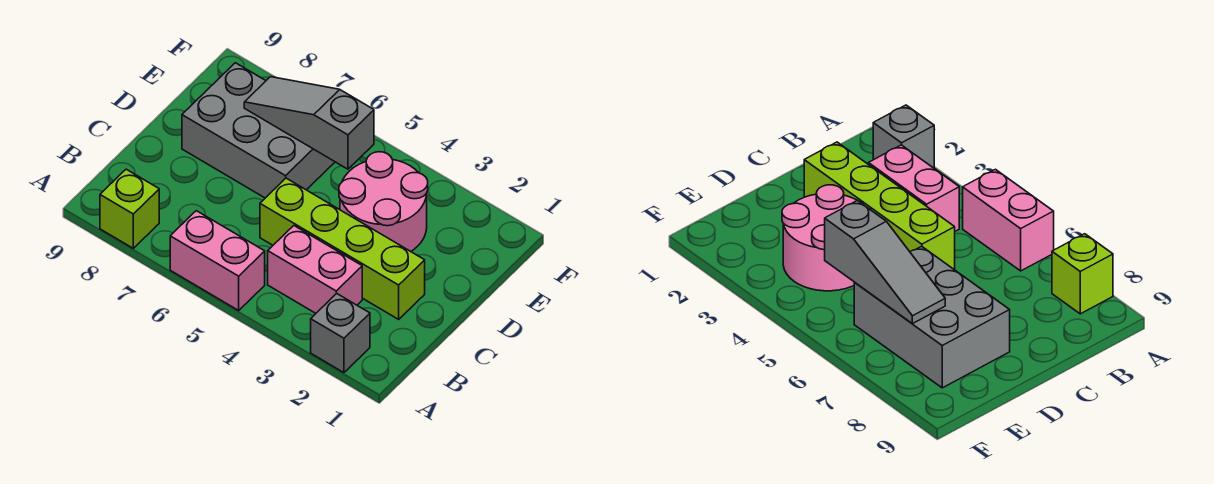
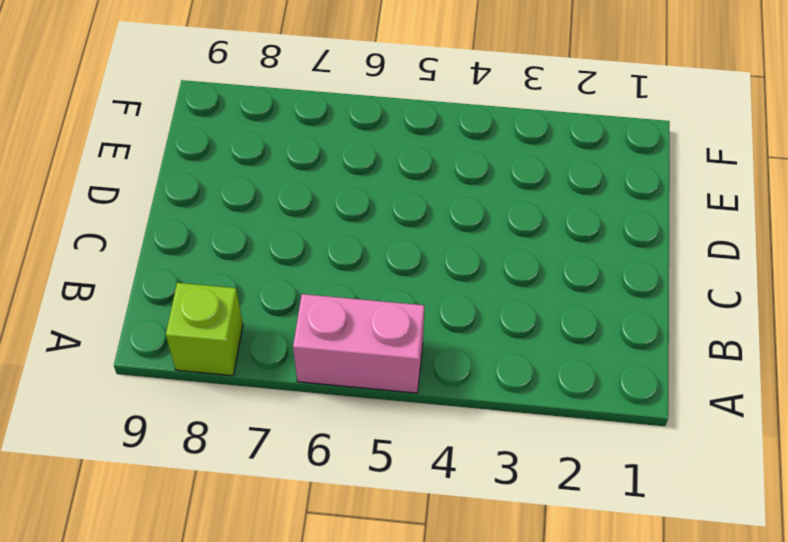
none -> grey 1x1 brick [311,294,370,373]
none -> pink 1x2 brick [268,226,362,313]

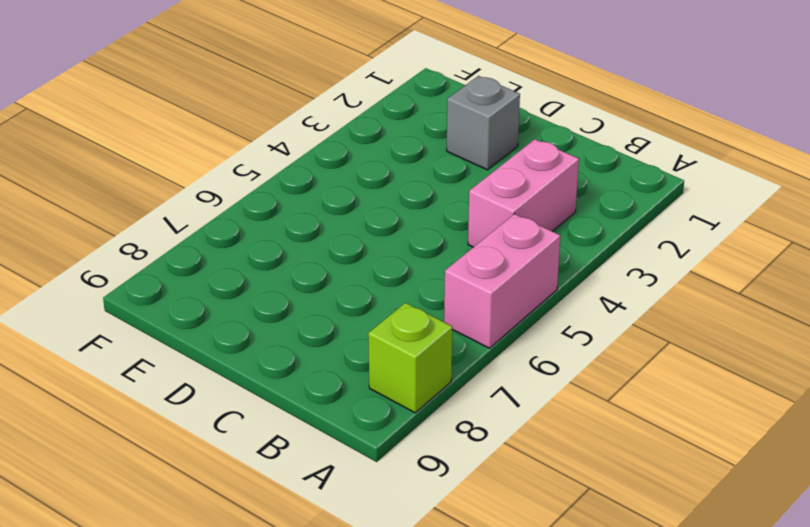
grey 1x1 brick [447,76,520,170] -> grey 1x1 brick moved to [311,294,370,373]
none -> lime 1x4 brick [260,178,425,319]
none -> pink 2x2 round brick [339,152,428,251]

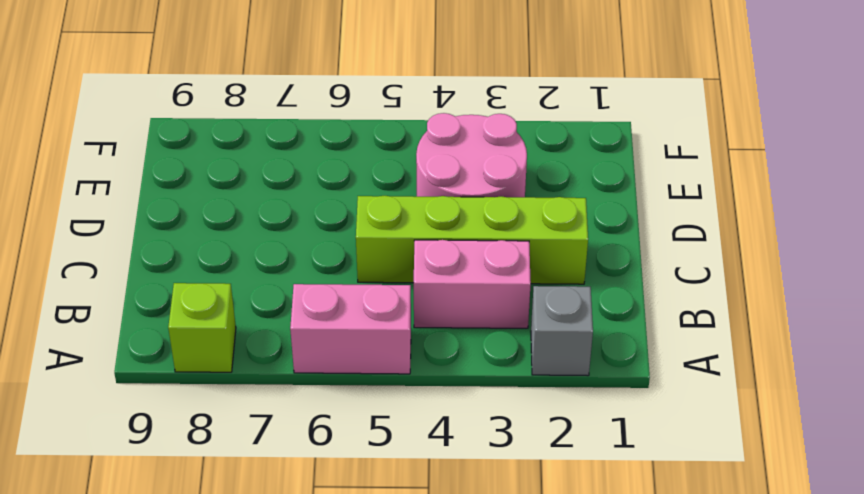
none -> grey 2x3 brick [182,63,335,198]
none -> grey 1x3 slope [244,77,374,169]

